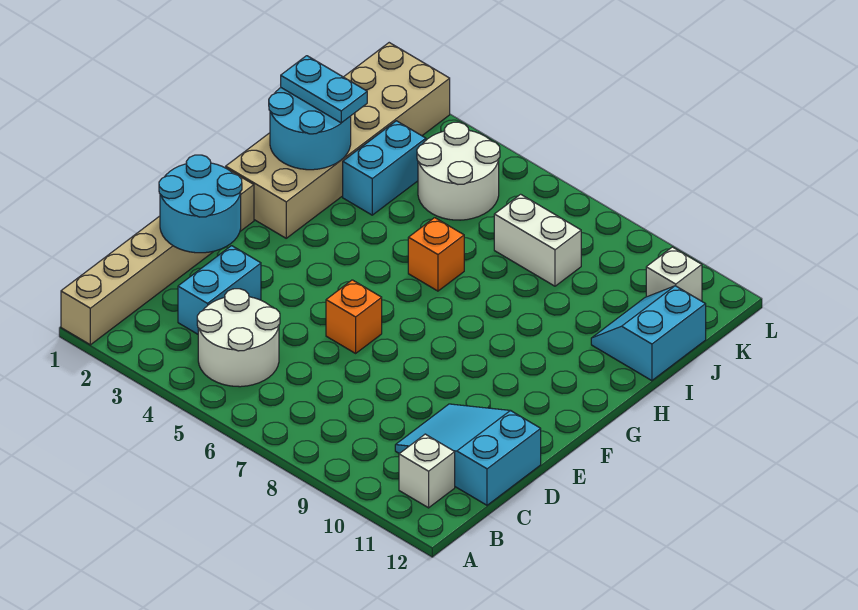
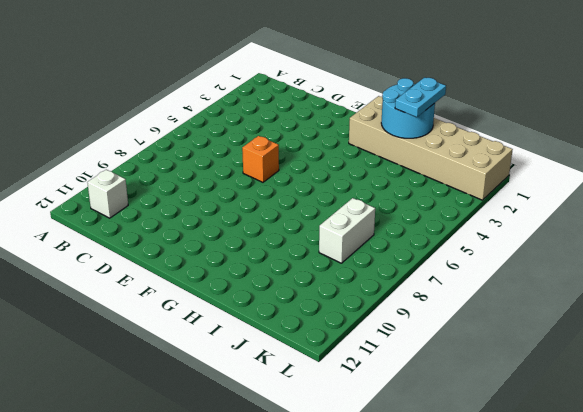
none -> tan 1x6 brick [61,171,254,345]
none -> white 2x2 round brick [197,289,280,387]
none -> cyan 1x2 brick [178,246,261,334]

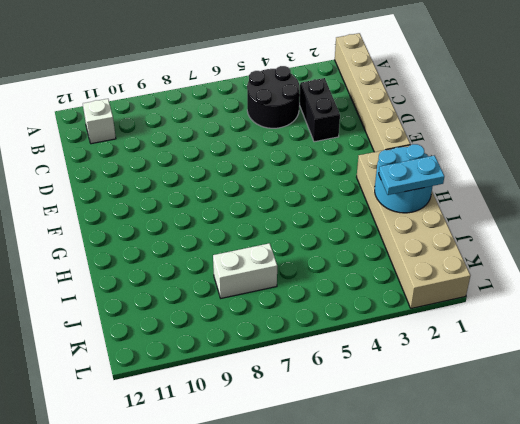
black 2x2 round brick [247,66,300,128] -> white 2x2 round brick [197,289,280,387]
black 1x2 brick [299,78,340,142] -> cyan 1x2 brick [178,246,261,334]
none -> cyan 2x3 slope [395,404,541,505]
none -> orange 1x1 brick [326,280,382,353]
none -> orange 1x1 brick [408,218,464,291]

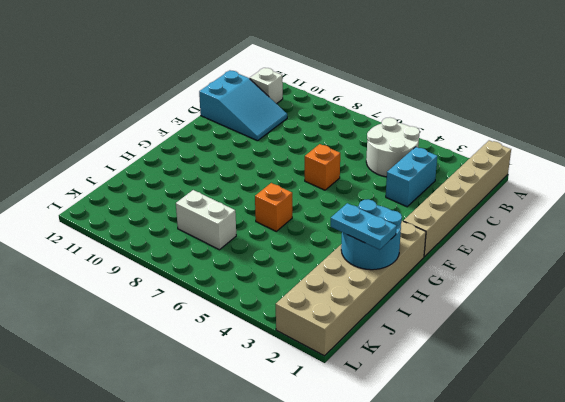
none -> cyan 1x2 brick [343,121,426,215]
none -> cyan 2x2 slope [591,286,706,381]
none -> white 2x2 round brick [417,122,500,220]

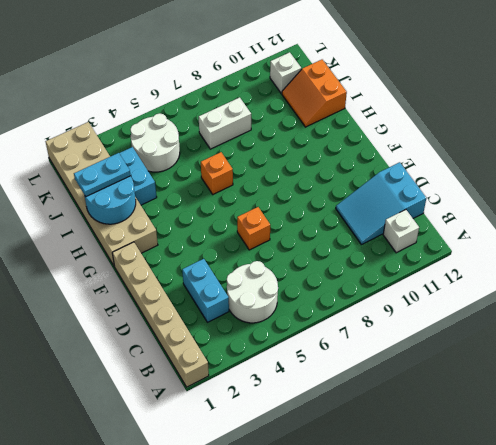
orange 2x2 slope [282,60,347,127] -> cyan 2x2 slope [591,286,706,381]
none -> cyan 2x2 round brick [159,155,242,253]

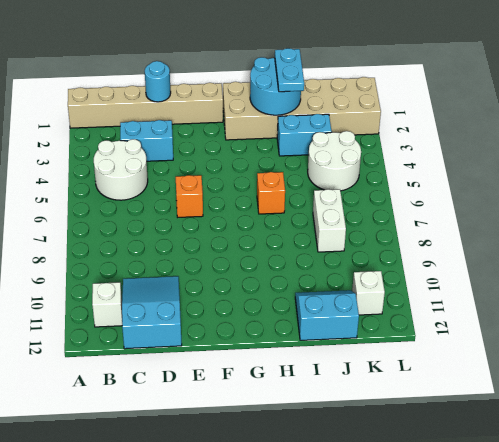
cyan 1x1 round brick [145,61,171,102] -> cyan 2x2 round brick [159,155,242,253]

